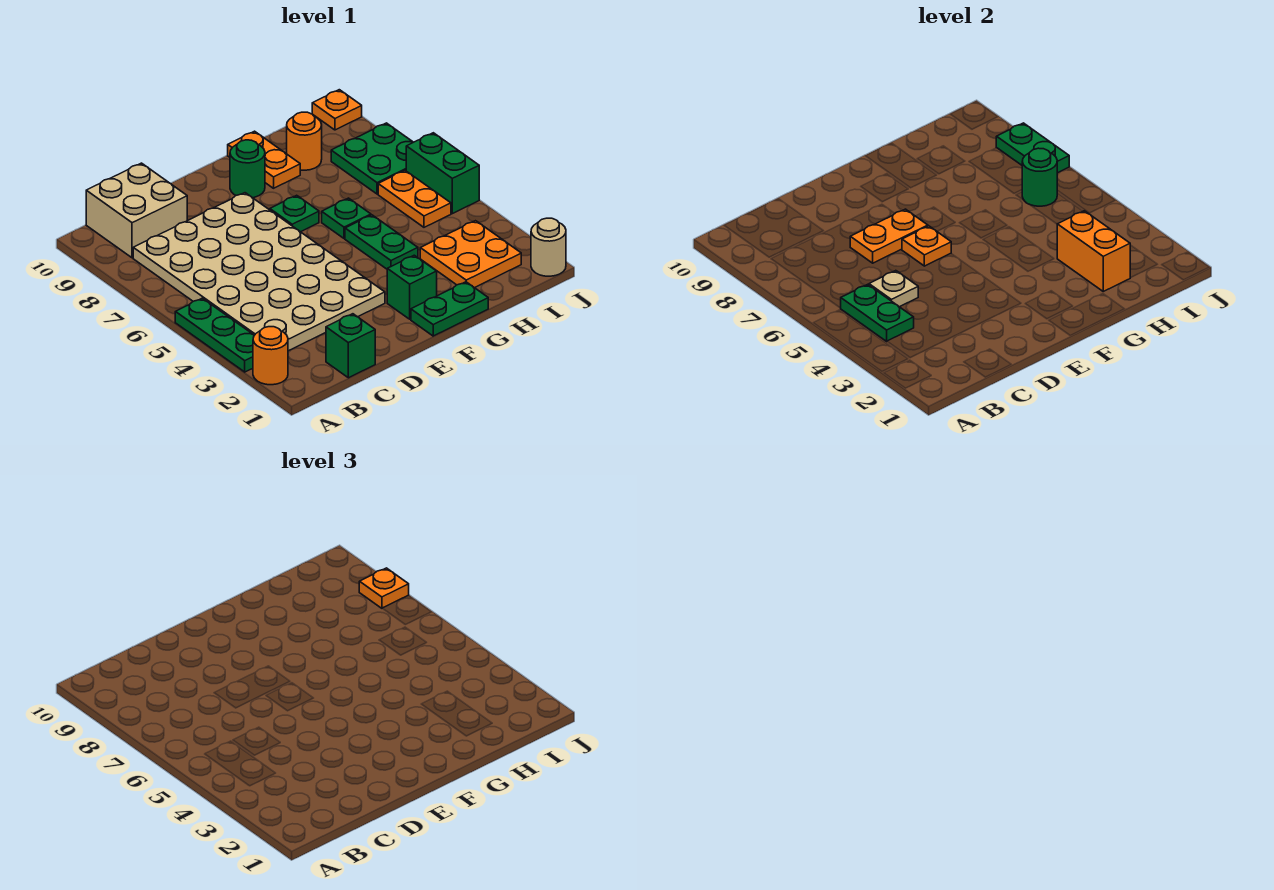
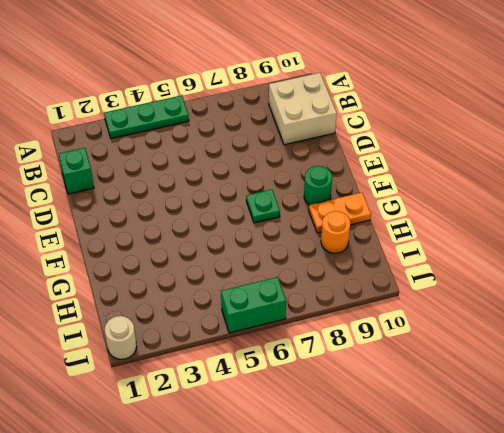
none -> orange 1x1 round brick [253,327,288,385]
none -> tan 4x6 plate [133,193,385,351]
none -> green 1x2 plate [411,282,488,336]

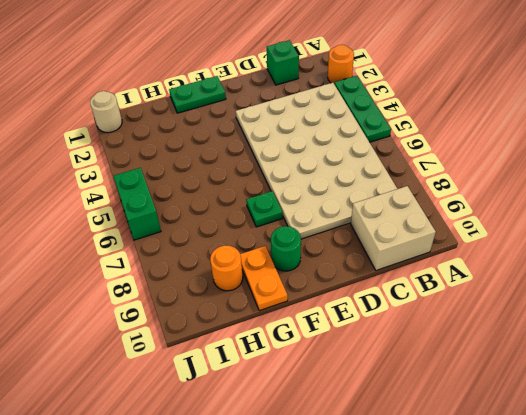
none -> green 1x1 brick [387,255,437,319]
none -> green 1x2 plate [345,215,418,269]
none -> green 1x1 plate [322,198,371,238]

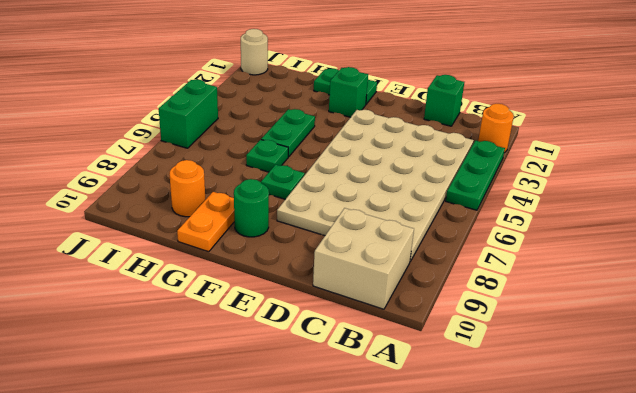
none -> orange 2x2 plate [420,221,521,288]
none -> orange 1x2 plate [378,171,451,227]
none -> green 2x2 plate [331,123,413,194]

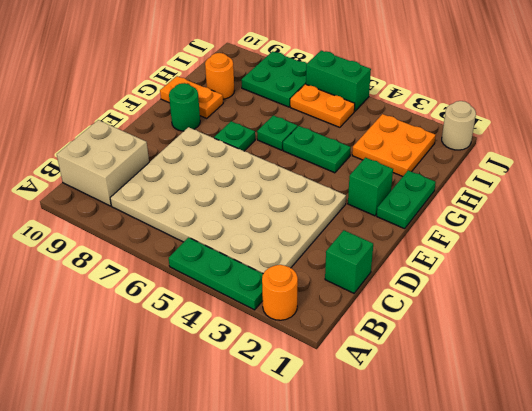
none -> orange 1x1 plate [312,90,362,130]
none -> green 1x2 plate [841,284,914,341]
none -> tan 1x1 plate [869,271,918,307]

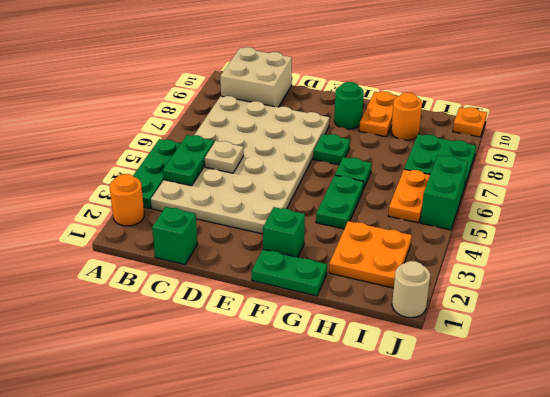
none -> orange 1x2 plate [850,209,928,263]
none -> orange 1x1 plate [902,226,951,266]
none -> orange 1x2 brick [1057,211,1130,291]

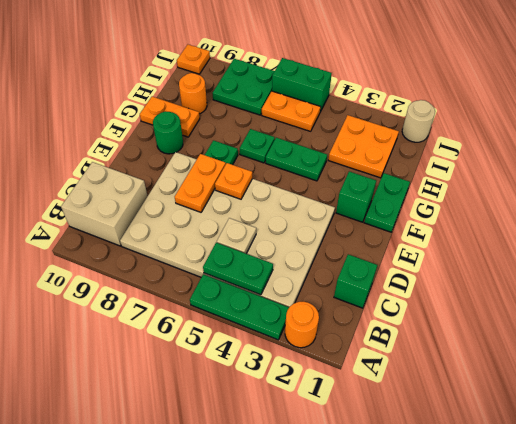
none -> orange 1x2 brick [1057,211,1130,291]
none -> green 1x1 round brick [1022,148,1058,206]
none -> green 1x2 plate [996,123,1069,173]

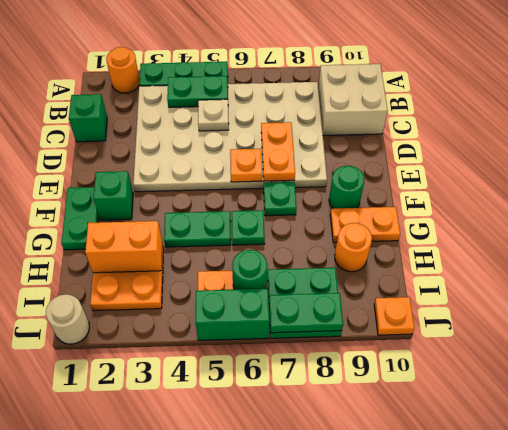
none -> orange 1x1 plate [359,568,409,608]

